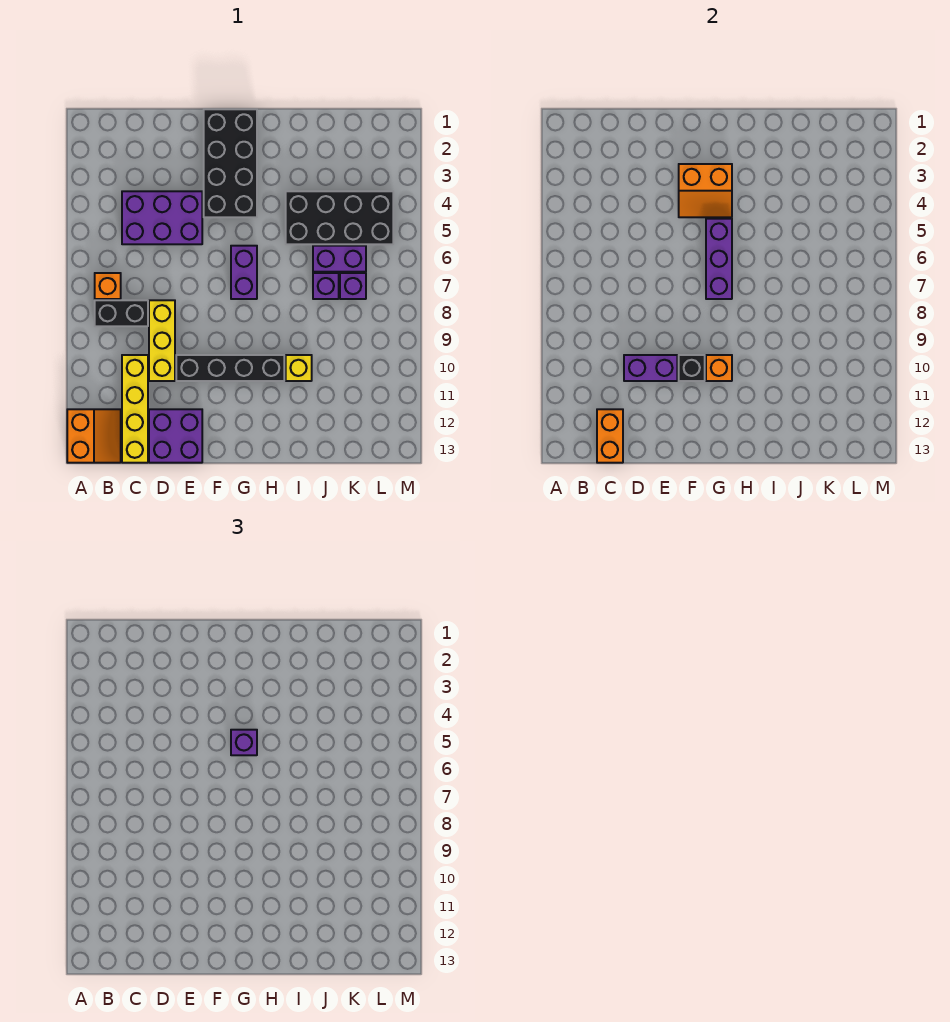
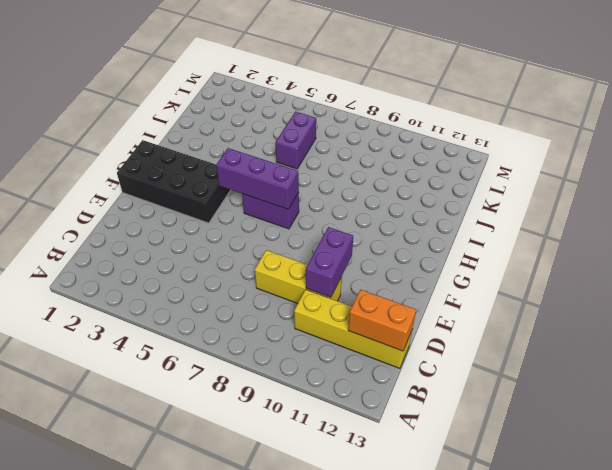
none -> orange 2x2 slope [67,409,121,463]
none -> orange 1x1 brick [95,273,121,299]
none -> black 1x2 brick [95,300,148,326]

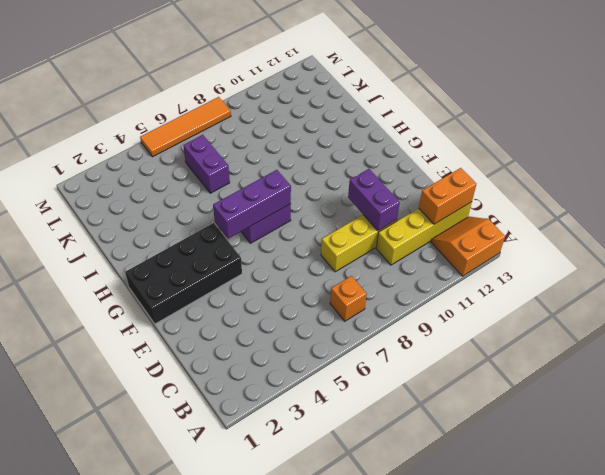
orange 1x4 tile [140,97,231,157] -> none
none -> black 1x2 brick [95,300,148,326]
none -> purple 2x3 brick [122,191,202,244]
none -> purple 2x2 brick [149,409,202,463]

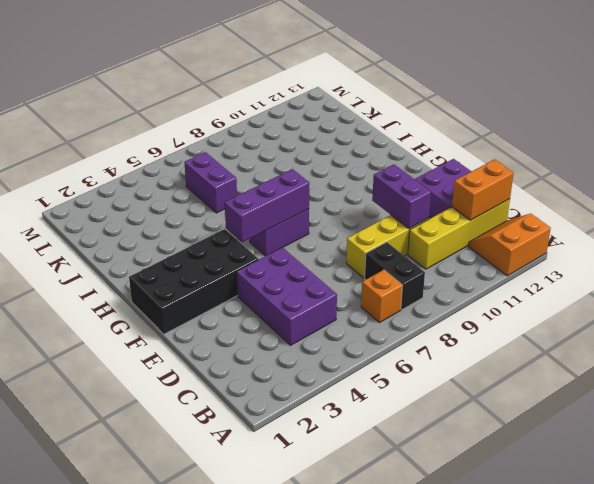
none -> black 1x4 brick [176,355,284,381]
none -> black 2x4 brick [286,191,393,244]
none -> yellow 1x1 brick [286,355,312,381]

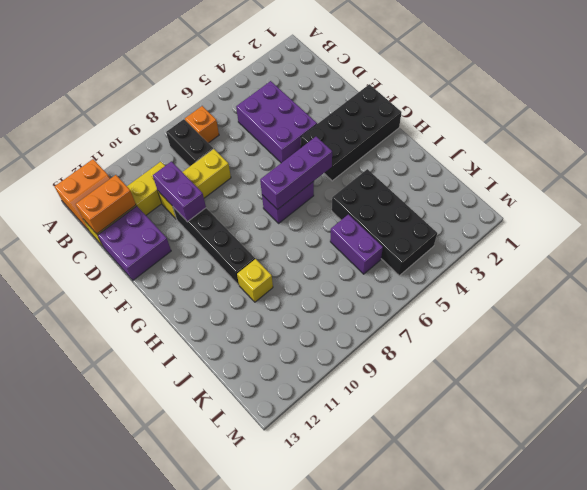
none -> purple 1x1 brick [313,273,339,299]
none -> purple 1x1 brick [340,273,366,299]
none -> orange 2x2 slope [679,164,732,217]

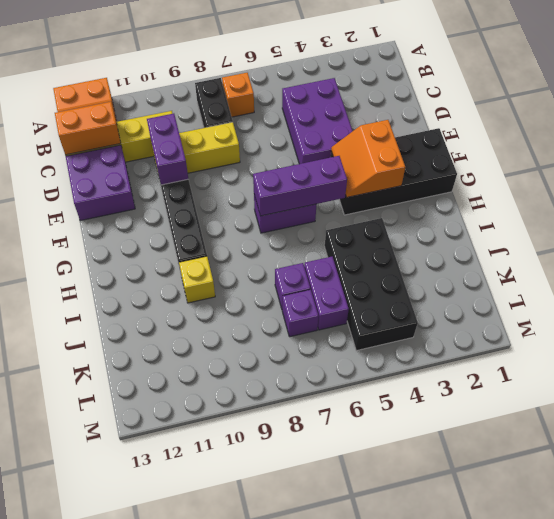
none -> black 1x1 brick [679,355,705,381]
none -> orange 1x1 brick [706,355,732,381]
none -> purple 1x1 brick [231,730,257,755]

